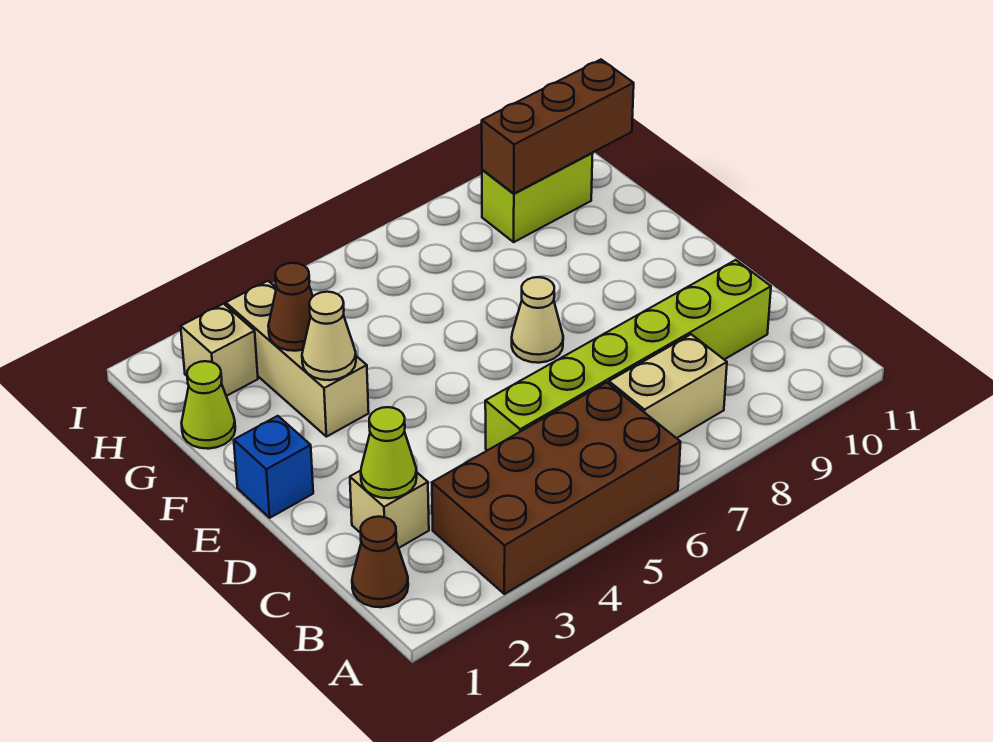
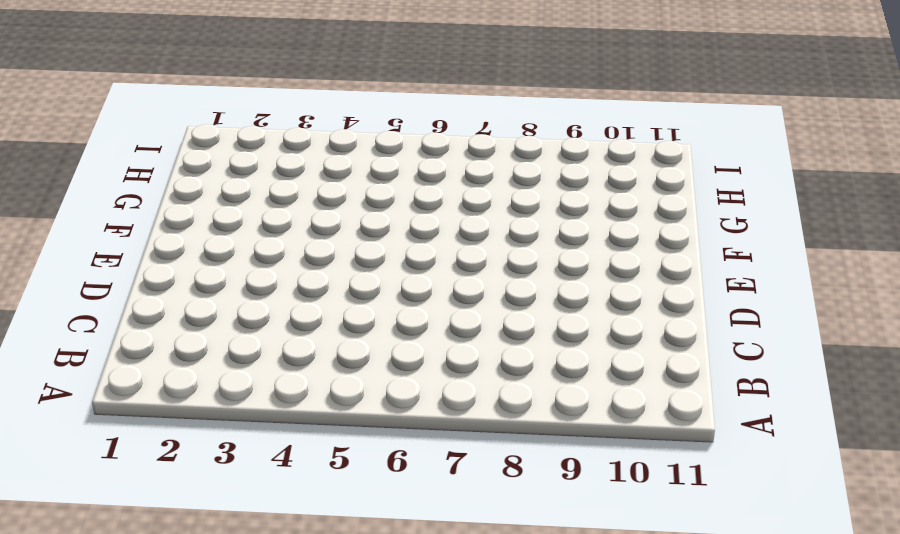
none -> brown 2x4 brick [432,383,681,594]
none -> brown 1x1 cone [352,517,408,607]
none -> tan 1x2 brick [609,334,727,438]

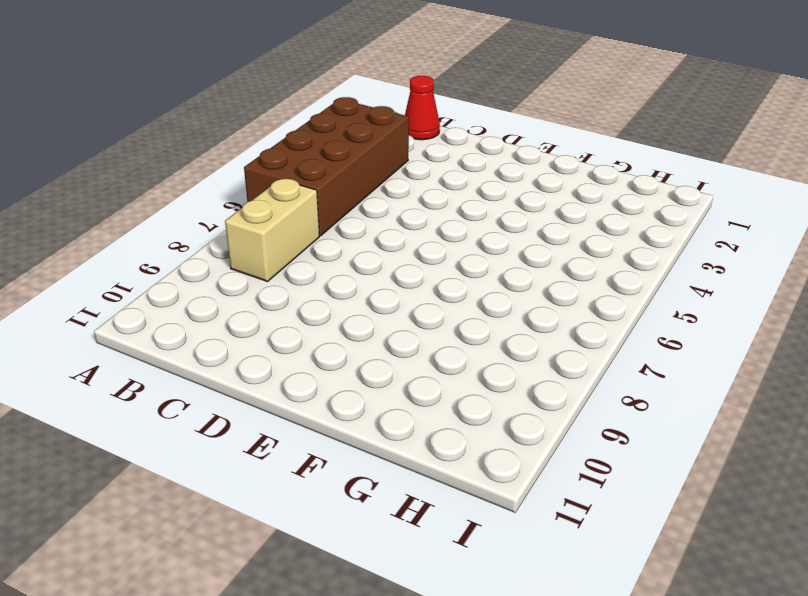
red 1x1 cone [405,76,440,140] -> brown 1x1 cone [352,517,408,607]
none -> tan 1x1 brick [350,471,429,548]
none -> lime 1x6 brick [485,260,771,450]
none -> blue 1x1 brick [234,416,313,518]

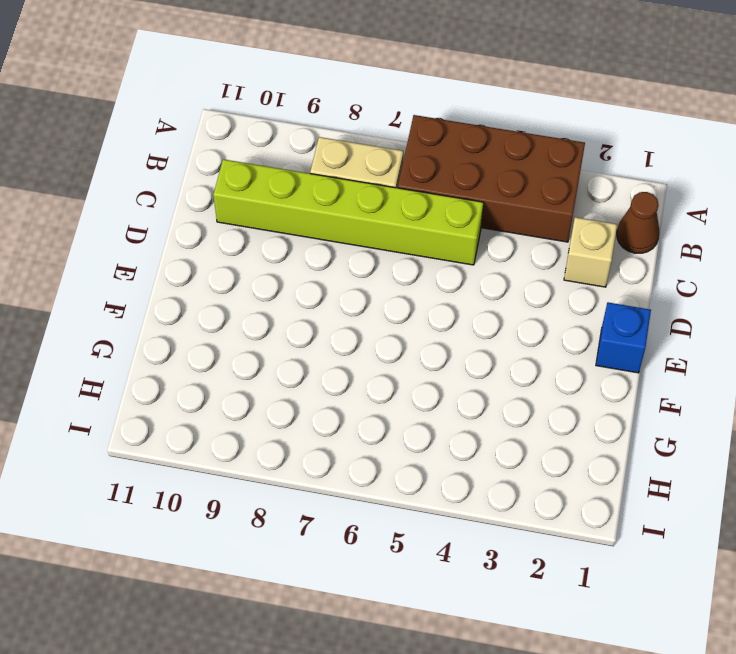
none -> tan 1x1 cone [512,277,563,363]
none -> tan 1x3 brick [226,281,369,437]
none -> lime 1x1 cone [181,361,235,449]

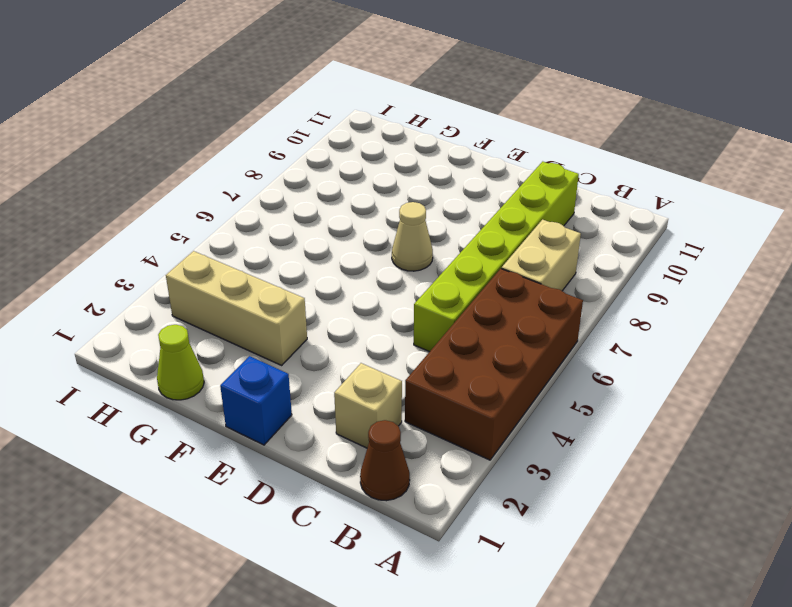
none -> tan 1x1 brick [181,304,258,396]
none -> lime 1x2 brick [482,153,593,242]
none -> lime 1x1 cone [361,407,417,498]

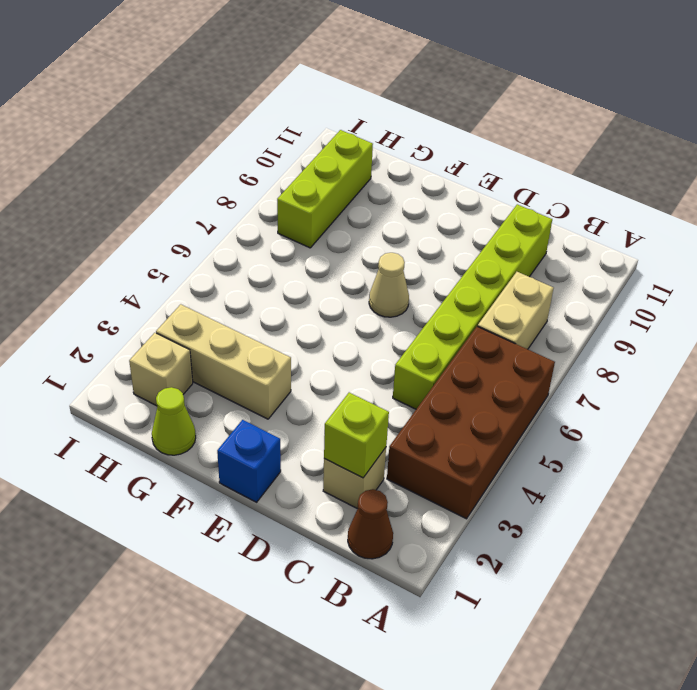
lime 1x1 brick [324,393,389,478] -> lime 1x1 cone [361,407,417,498]
lime 1x3 brick [277,130,373,248] -> lime 1x2 brick [482,153,593,242]
none -> tan 1x1 cone [302,292,356,380]
none -> brown 1x1 cone [268,263,313,351]
none -> brown 1x3 brick [482,60,634,194]

